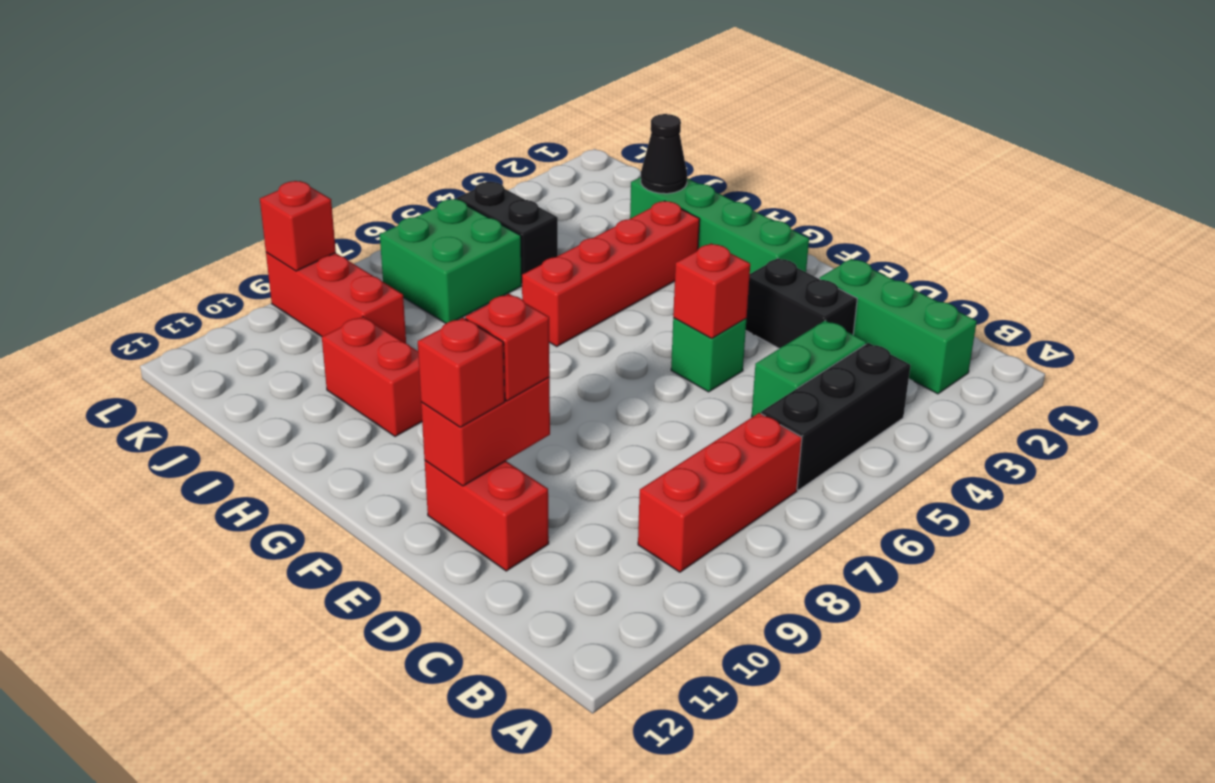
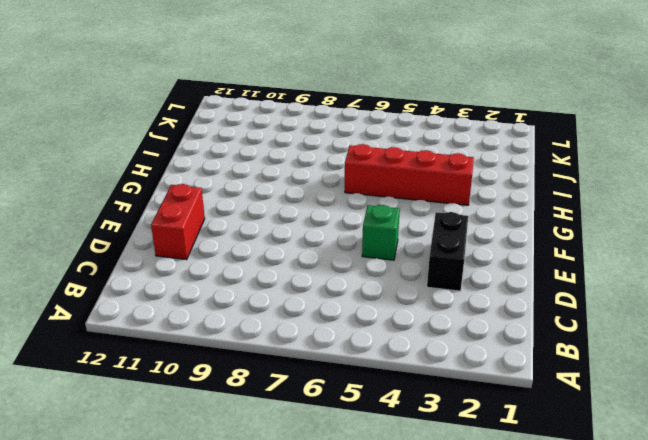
none -> green 1x3 brick [820,259,977,394]
none -> black 1x3 brick [761,343,911,490]
none -> red 1x3 brick [638,413,802,572]

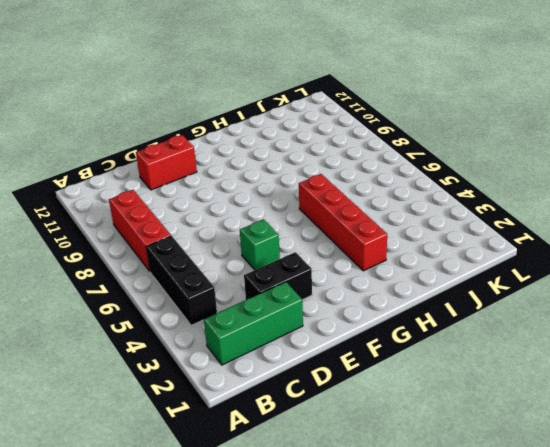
none -> green 1x2 brick [752,321,866,417]
none -> green 1x4 brick [630,177,809,274]
none -> red 1x2 brick [322,317,422,437]

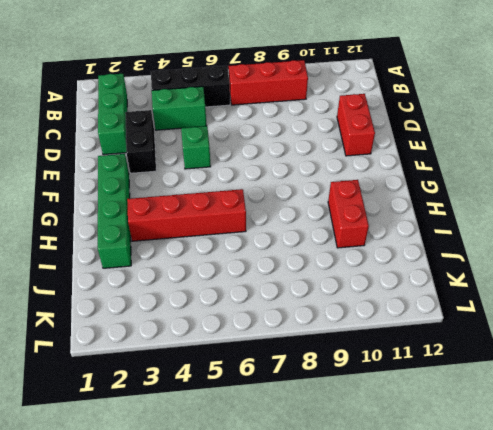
none -> black 1x2 brick [457,182,558,276]
none -> green 2x2 brick [380,199,522,323]
none -> red 1x3 brick [266,252,406,343]

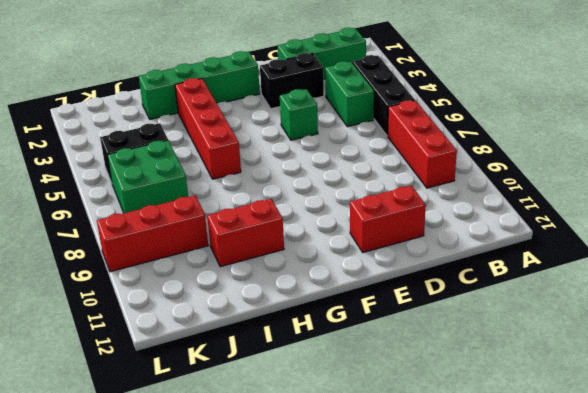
none -> red 1x1 brick [673,243,750,338]
none -> red 1x2 brick [421,378,550,486]
none -> black 1x1 cone [641,114,687,194]

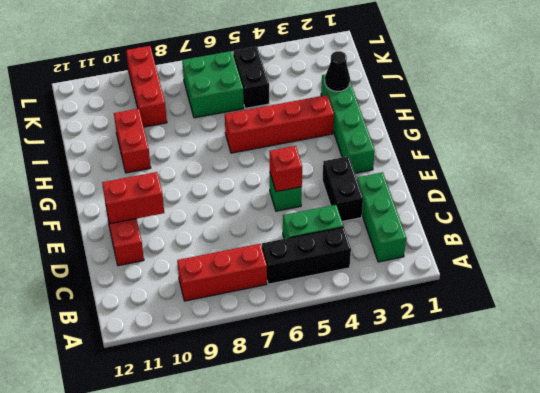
none -> red 1x1 brick [260,181,336,271]
none -> red 1x1 brick [465,293,550,401]
none -> red 1x1 brick [418,317,505,427]

